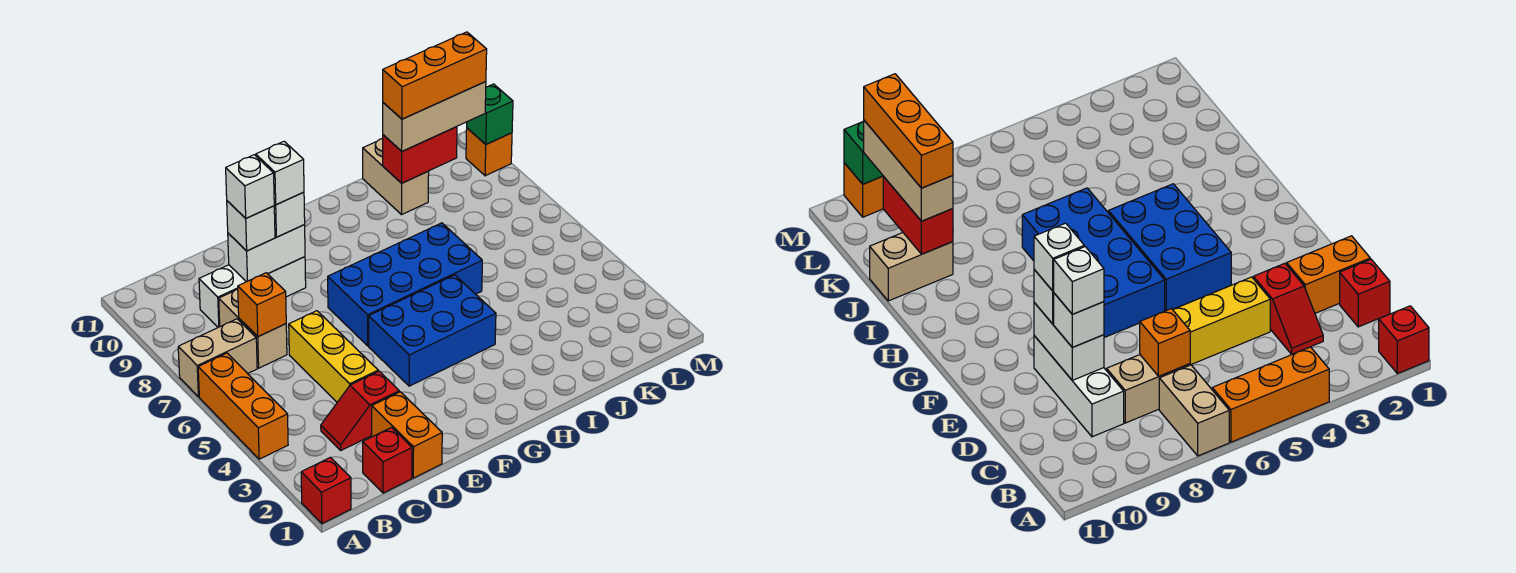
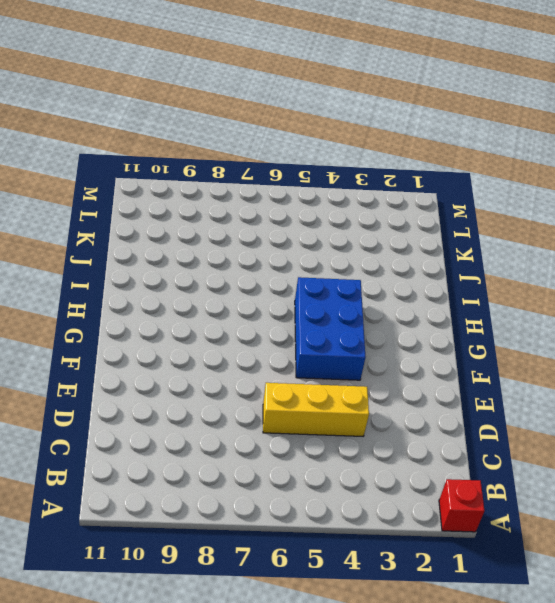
none -> orange 1x3 brick [198,353,288,459]
none -> tan 1x2 brick [178,319,257,397]
none -> red 1x1 brick [363,428,412,493]

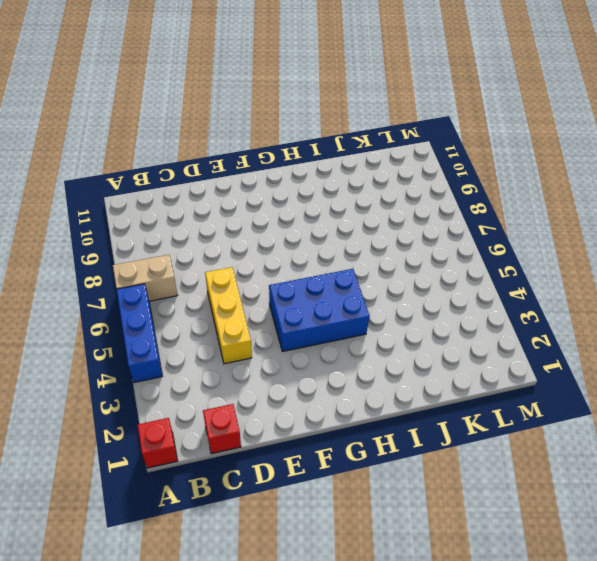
blue 1x3 brick [116,284,162,382] -> orange 1x3 brick [198,353,288,459]
none -> red 1x2 slope [321,371,399,450]
none -> tan 1x2 brick [219,289,287,368]
none -> white 1x3 brick [199,257,306,327]

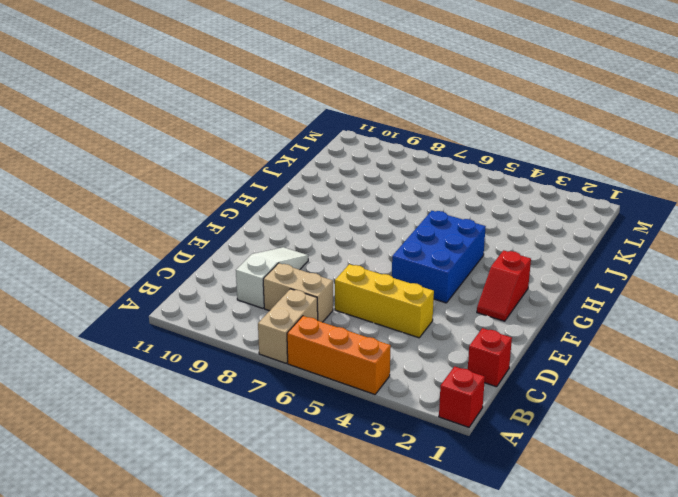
white 1x3 slope [236,247,308,308] -> white 1x3 brick [199,257,306,327]
red 1x2 slope [477,250,531,321] -> red 1x2 slope moved to [321,371,399,450]
none -> orange 1x2 brick [372,392,442,478]
none -> blue 2x4 brick [328,223,482,346]
none -> tan 1x2 brick [363,139,429,215]

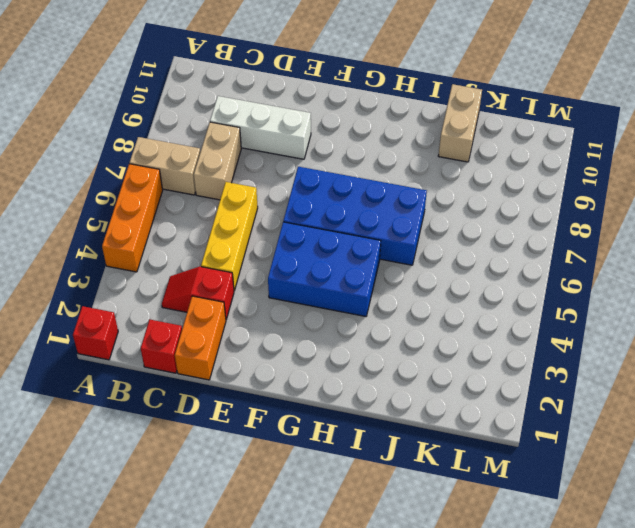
none -> orange 1x1 brick [466,128,512,176]
none -> orange 1x1 brick [238,273,286,337]
none -> white 1x2 brick [228,225,305,282]

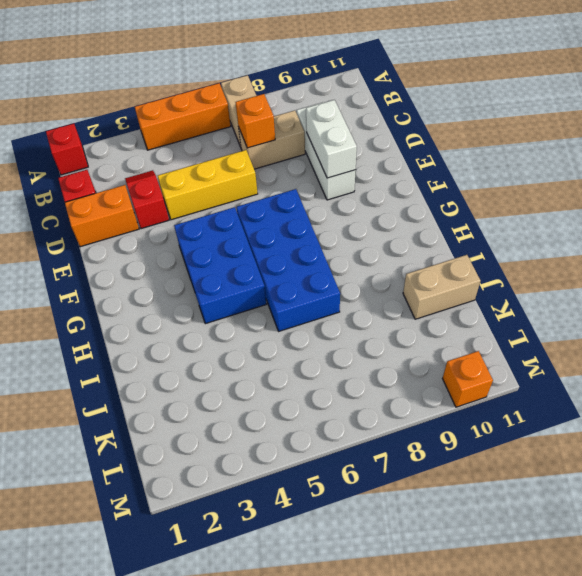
none -> red 1x2 brick [383,127,457,183]
none -> green 1x1 brick [467,84,513,144]
none -> white 1x1 brick [227,201,275,251]

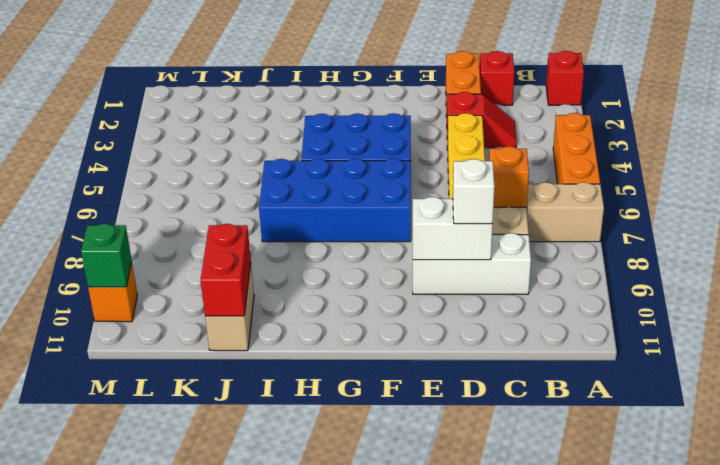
red 1x2 brick [201,224,251,316] -> red 1x2 brick turned to [383,127,457,183]
none -> white 1x1 brick [274,192,305,237]
none -> tan 1x3 brick [383,82,486,151]
none -> white 1x1 brick [226,155,274,218]

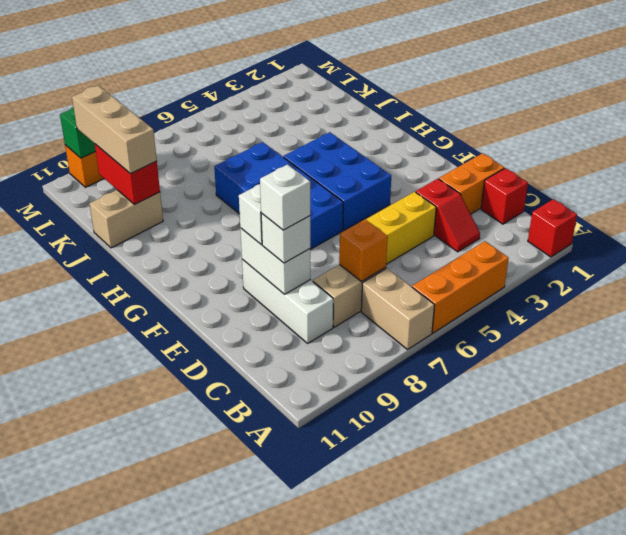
none -> white 1x1 brick [256,141,304,205]
none -> orange 1x3 brick [383,32,487,119]

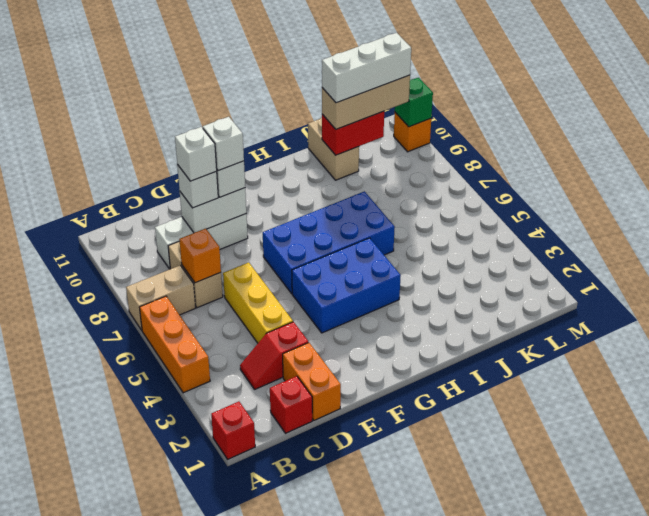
white 1x3 brick [322,33,411,103] -> orange 1x3 brick [383,32,487,119]

